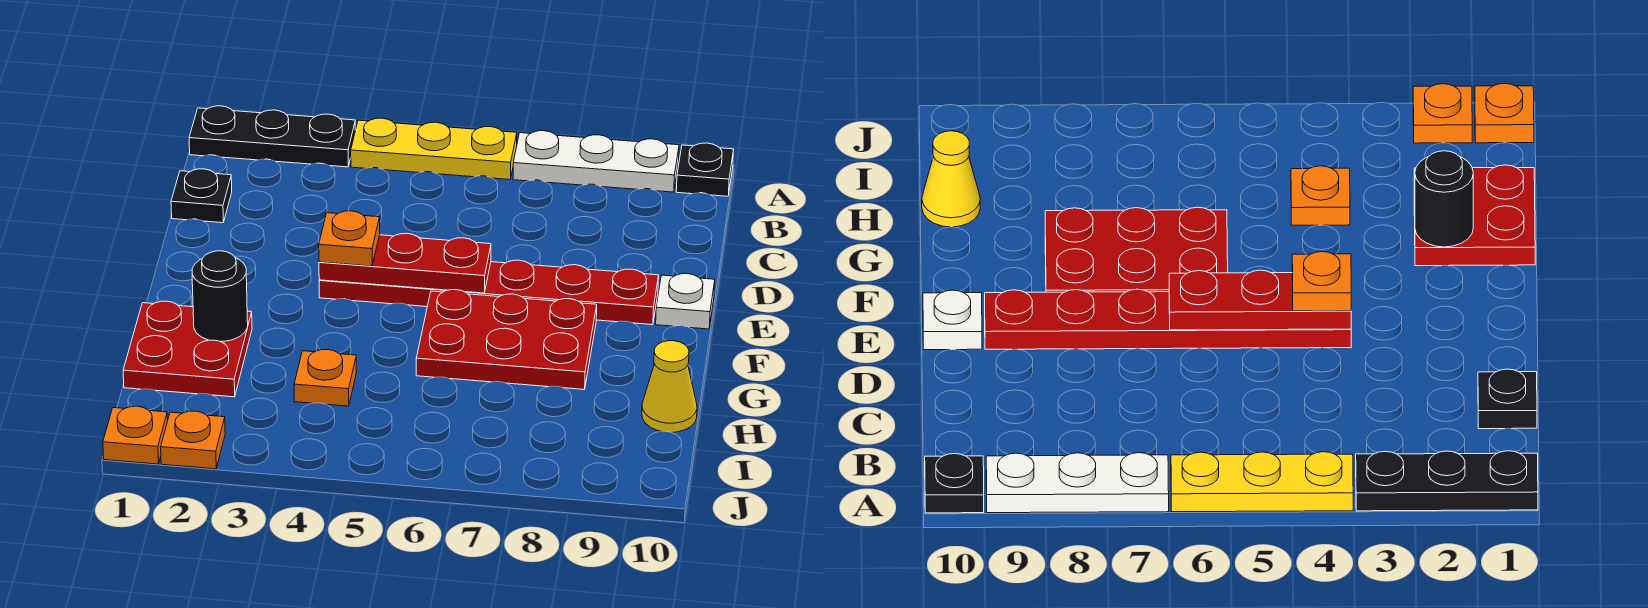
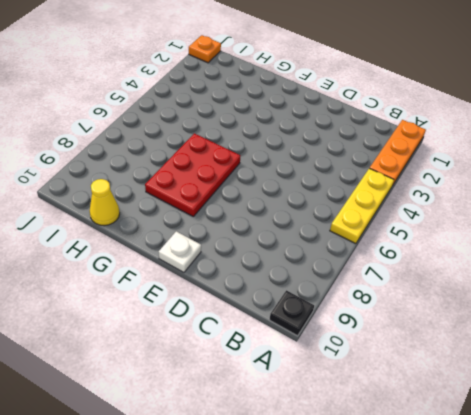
orange 1x3 plate [370,120,426,184] -> black 1x3 plate [189,106,355,167]
none -> white 1x3 plate [513,131,679,192]
none -> black 1x1 plate [171,169,232,223]
none -> red 1x6 plate [319,260,659,325]

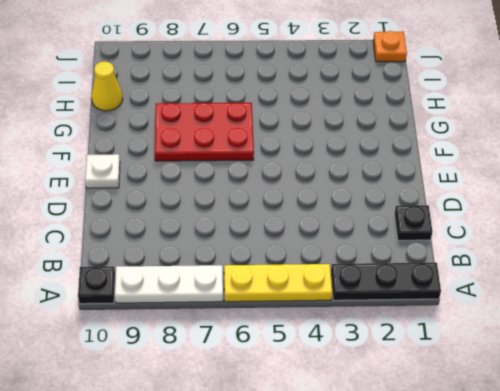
none -> red 1x6 plate [319,260,659,325]
none -> red 2x2 plate [123,301,252,397]
none -> orange 1x1 plate [294,350,356,406]

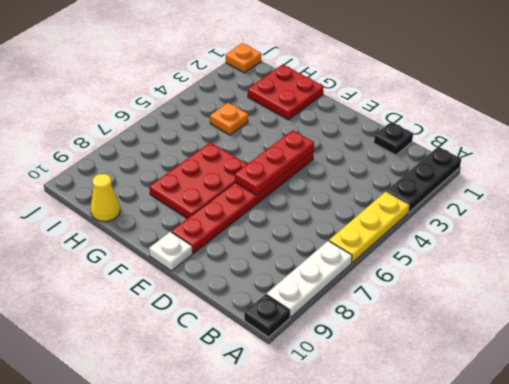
none -> orange 1x1 plate [161,411,225,469]
none -> black 1x1 round brick [192,251,248,342]
none -> orange 1x1 plate [319,211,380,266]

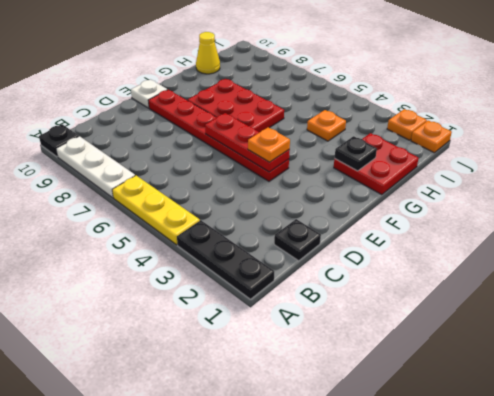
black 1x1 plate [335,136,377,171] -> black 1x1 round brick [192,251,248,342]

